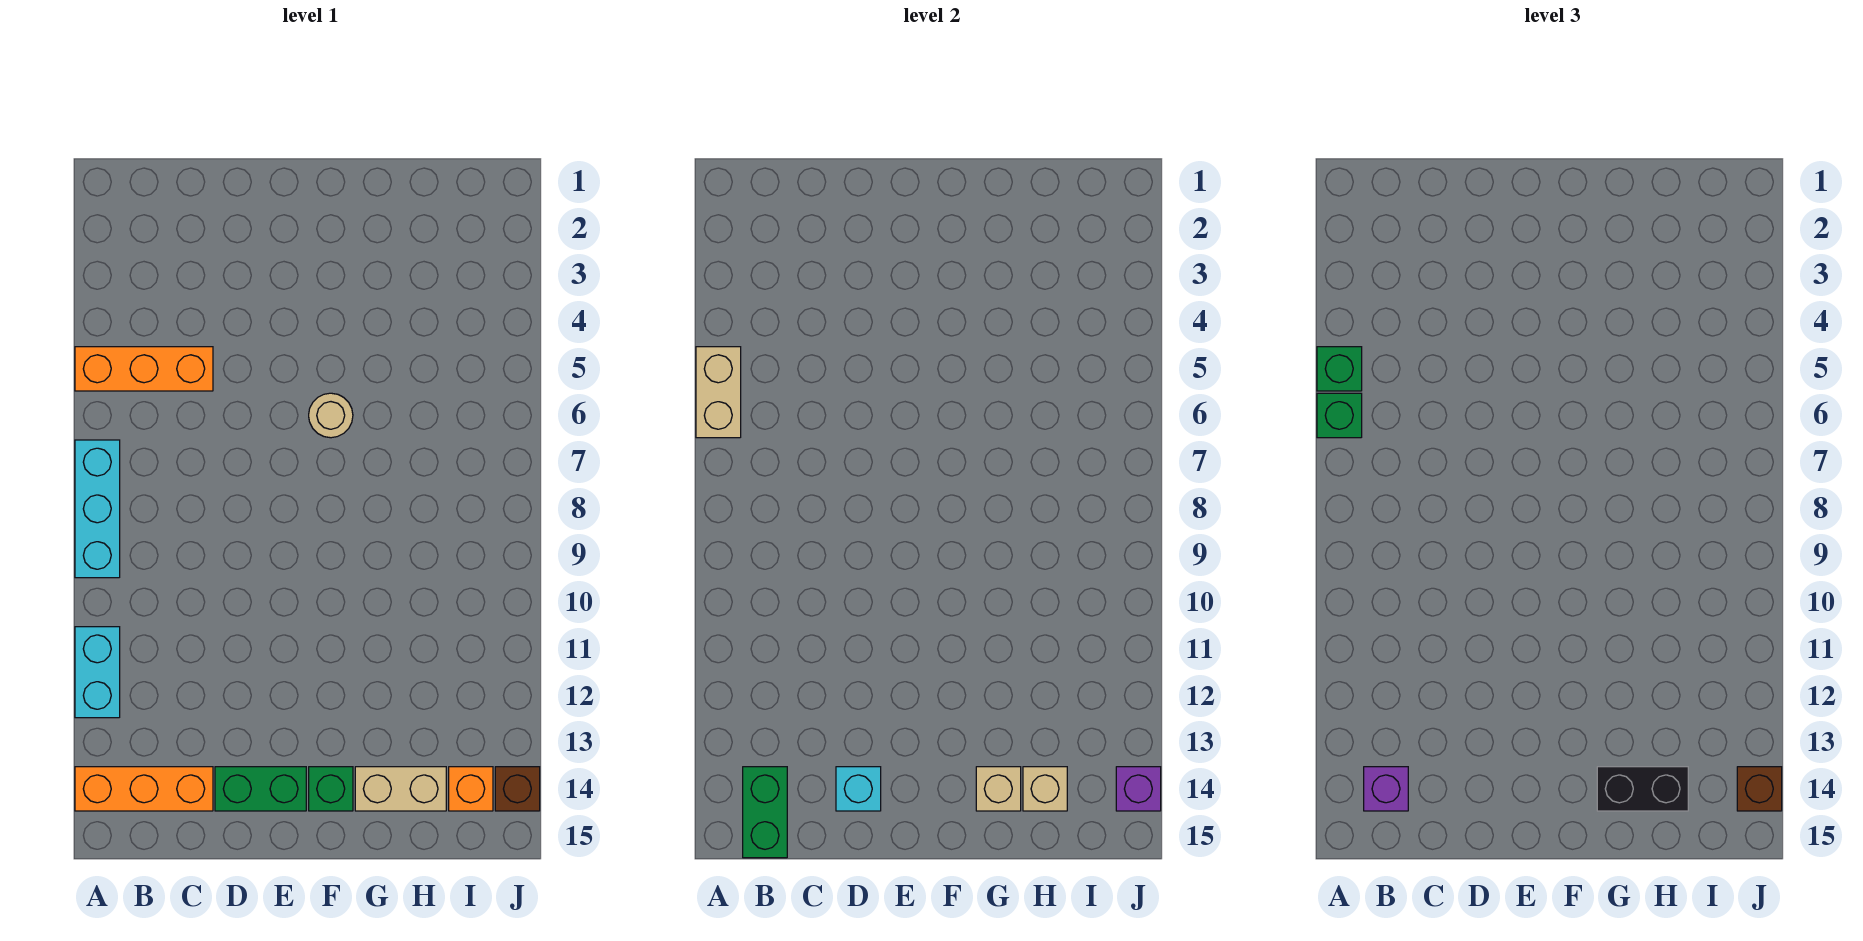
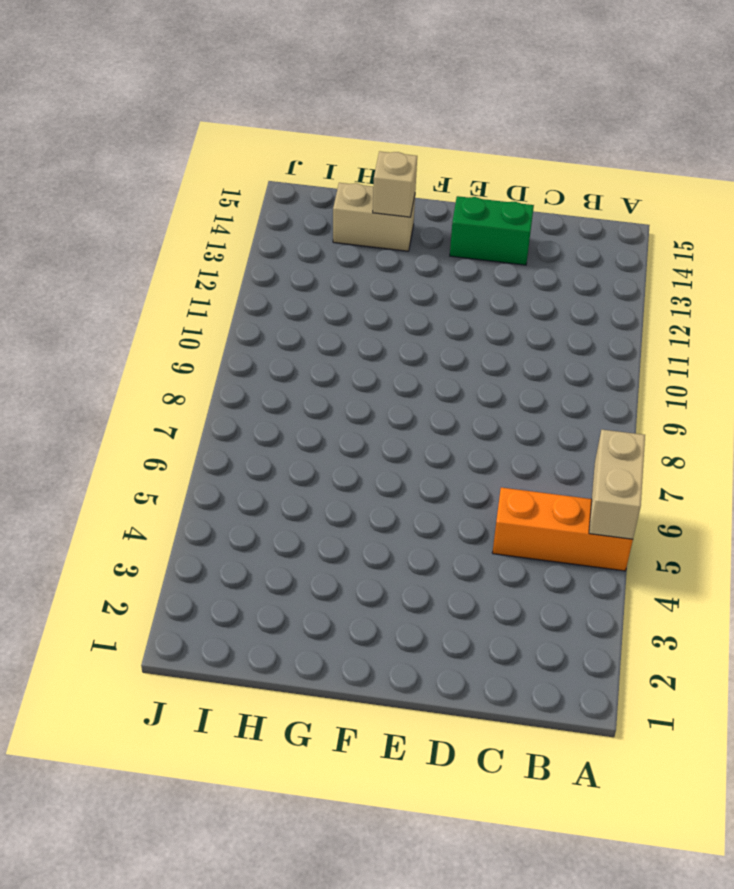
none -> cyan 1x3 brick [75,440,120,578]
none -> cyan 1x2 brick [75,627,120,718]
none -> orange 1x3 brick [75,767,213,811]

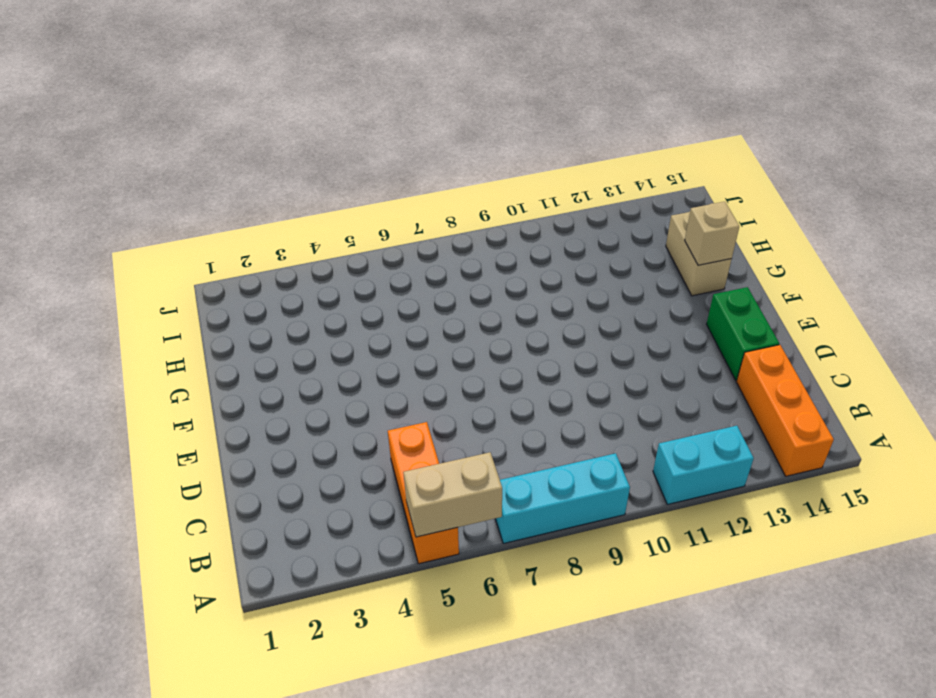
none -> tan 1x1 round brick [309,393,353,438]
none -> green 1x1 brick [309,767,353,811]
none -> orange 1x1 brick [449,767,493,811]

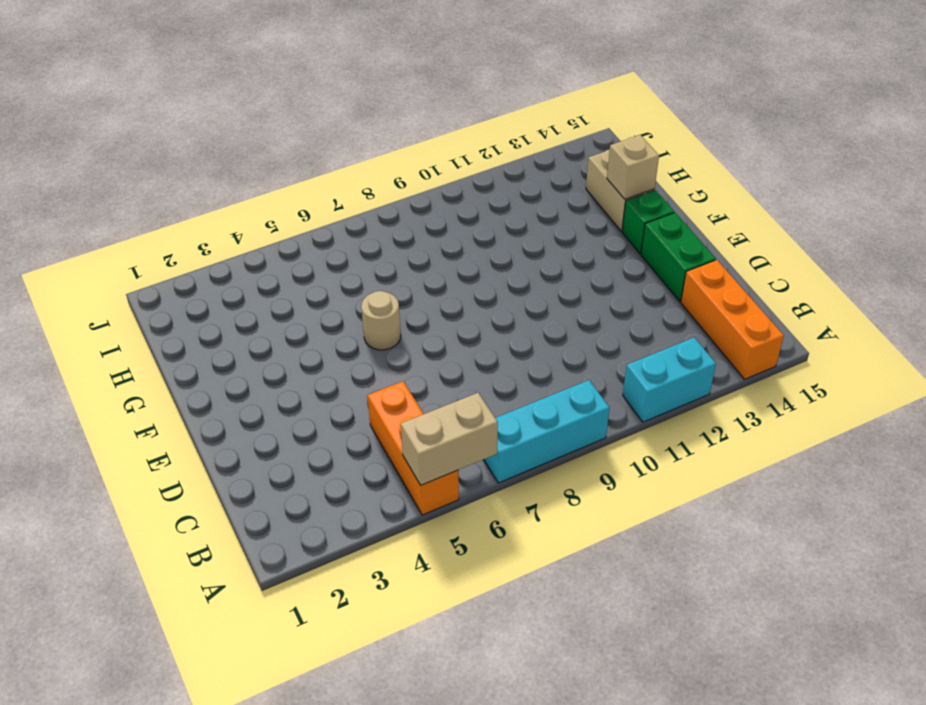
none -> orange 1x1 brick [449,767,493,811]
none -> brown 1x1 brick [495,767,540,811]
none -> green 1x2 brick [743,767,787,858]

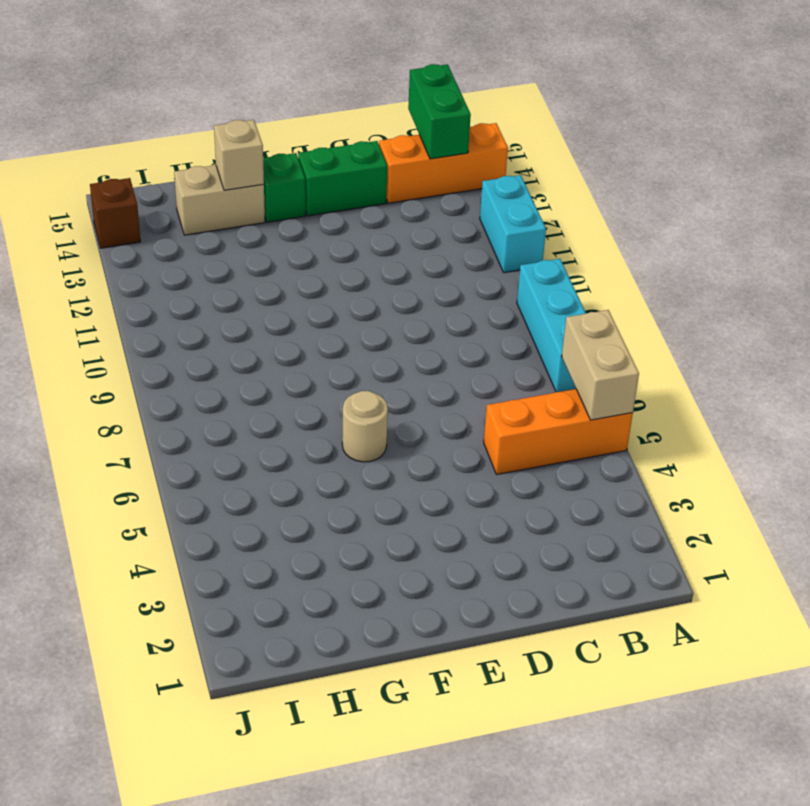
none -> orange 1x1 brick [449,767,493,811]
none -> cyan 1x1 brick [836,767,881,811]
none -> tan 1x1 brick [1023,767,1067,811]

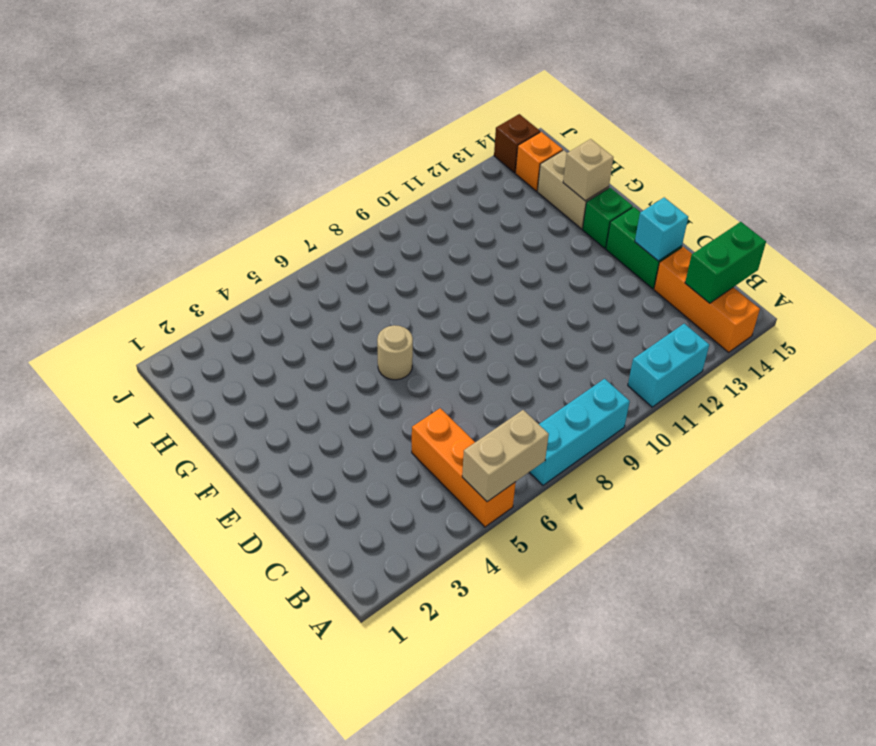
none -> tan 1x1 brick [1023,767,1067,811]
none -> purple 1x1 brick [1116,767,1161,811]
none -> green 1x1 brick [1317,347,1362,391]

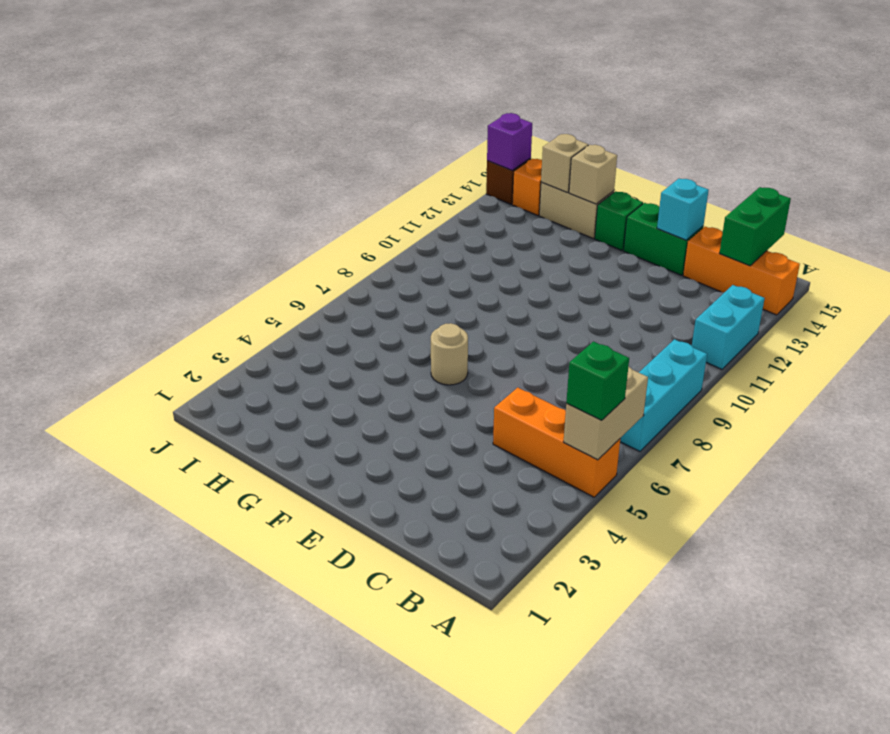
none -> green 1x1 brick [1317,393,1362,438]
none -> purple 1x1 brick [1364,767,1408,811]
none -> black 1x2 brick [1597,767,1688,811]

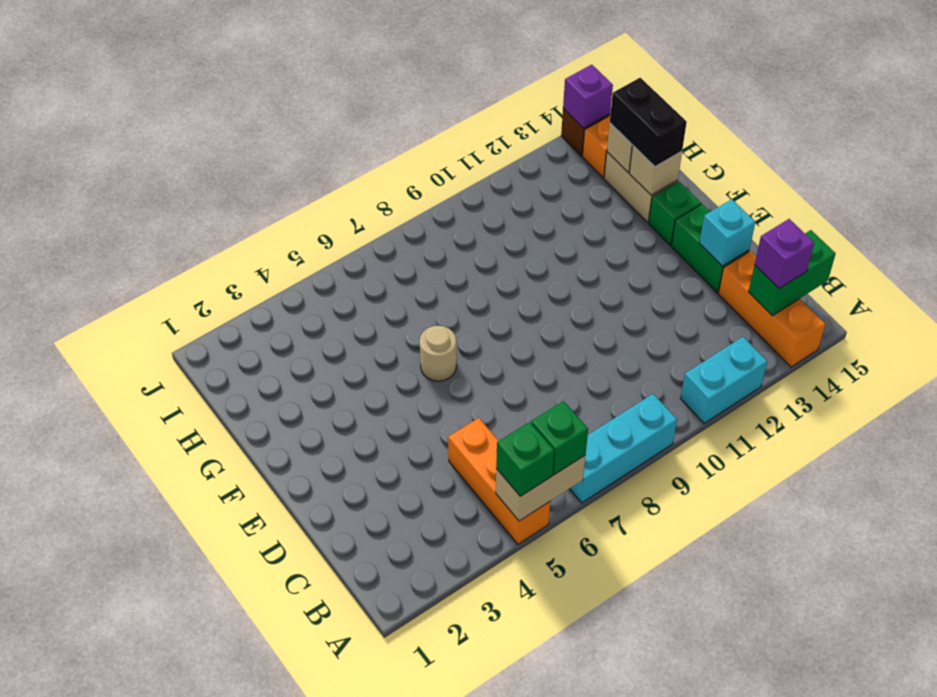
none -> brown 1x1 brick [1737,767,1782,811]

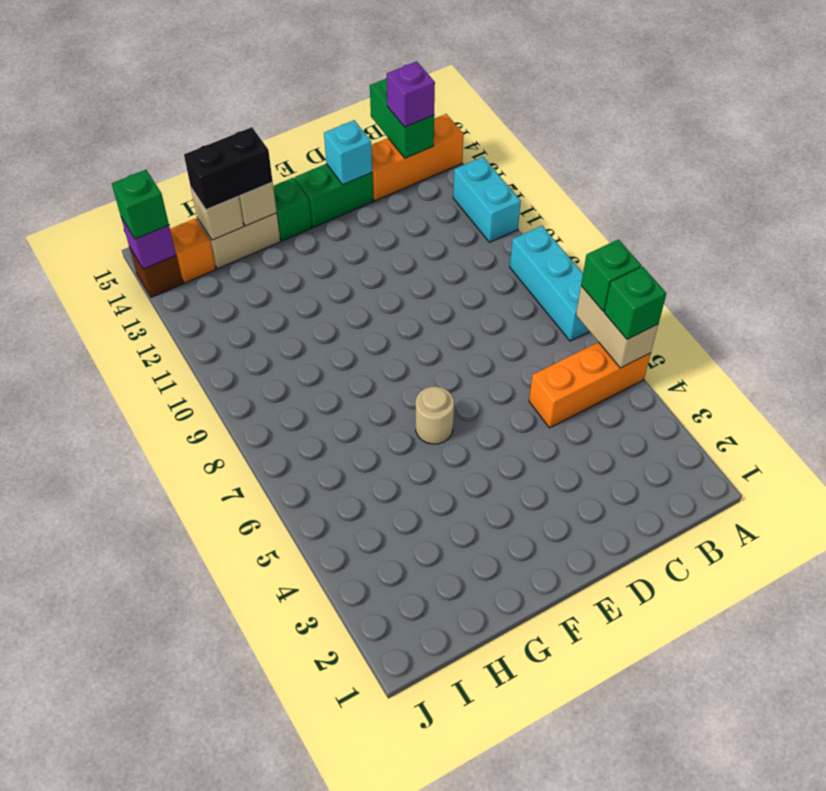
green 1x1 brick [112,170,169,239] -> brown 1x1 brick [1737,767,1782,811]

